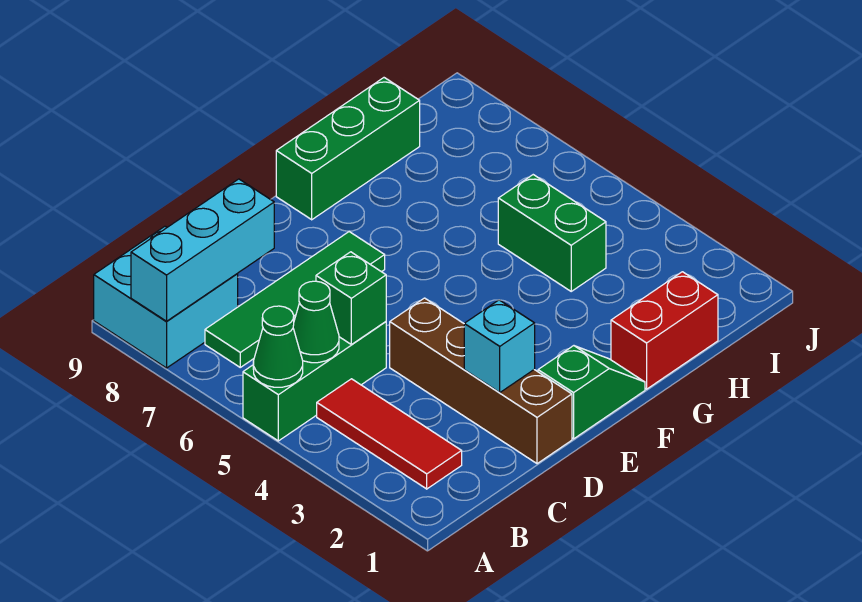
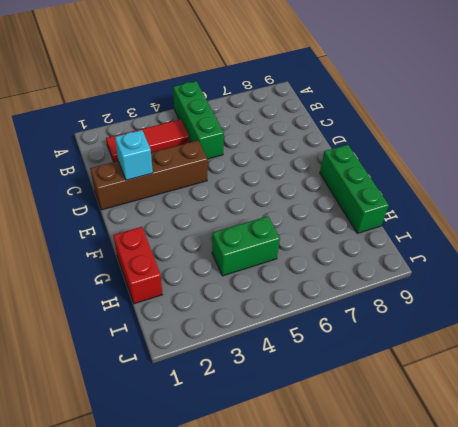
none -> cyan 2x2 brick [94,226,238,368]
none -> green 1x4 tile [205,232,385,367]
none -> green 1x2 slope [538,346,645,439]

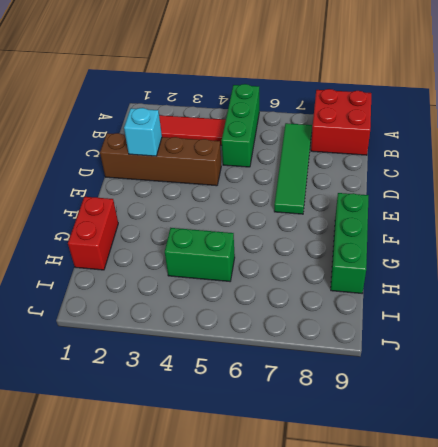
red 2x2 brick [311,89,371,155] -> cyan 2x2 brick [94,226,238,368]
none -> green 1x2 slope [538,346,645,439]
none -> green 1x1 cone [253,306,303,387]
none -> cyan 1x3 brick [131,179,274,321]

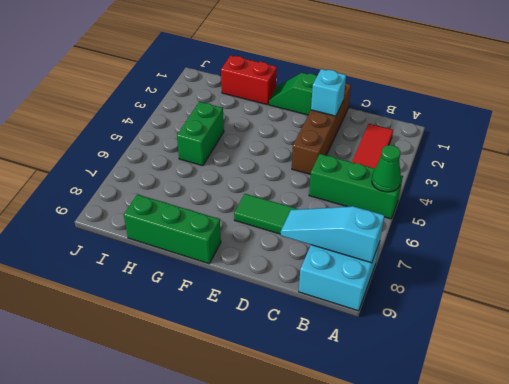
cyan 1x3 slope [281,206,385,263] -> cyan 1x3 brick [131,179,274,321]
none -> green 1x1 cone [293,281,339,363]
none -> green 1x1 brick [316,252,386,344]

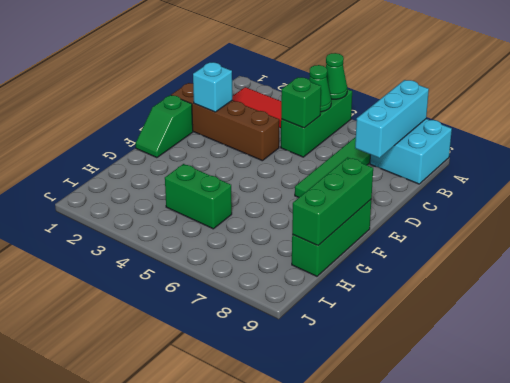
green 1x3 brick [292,157,373,246] -> none
none -> red 1x2 brick [611,272,718,389]

